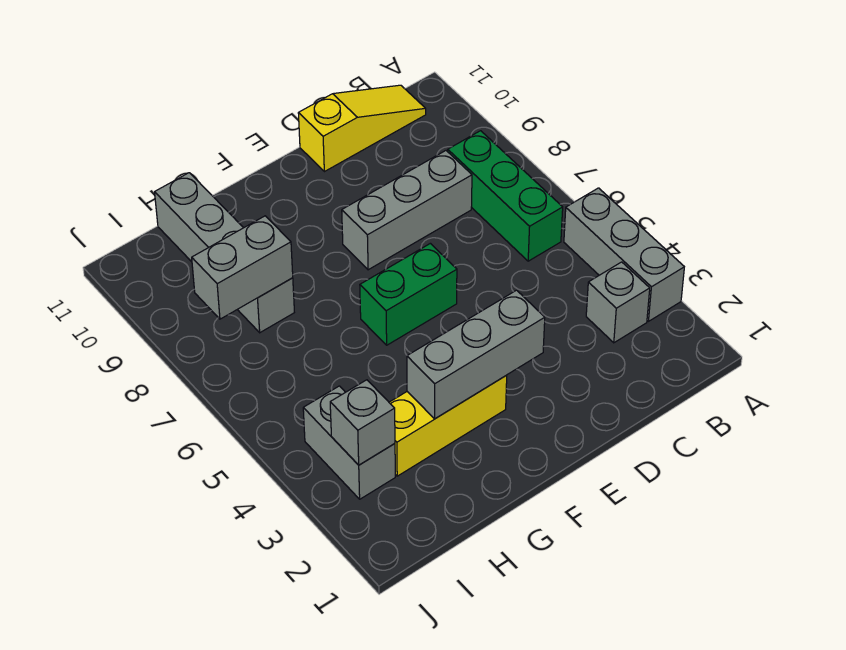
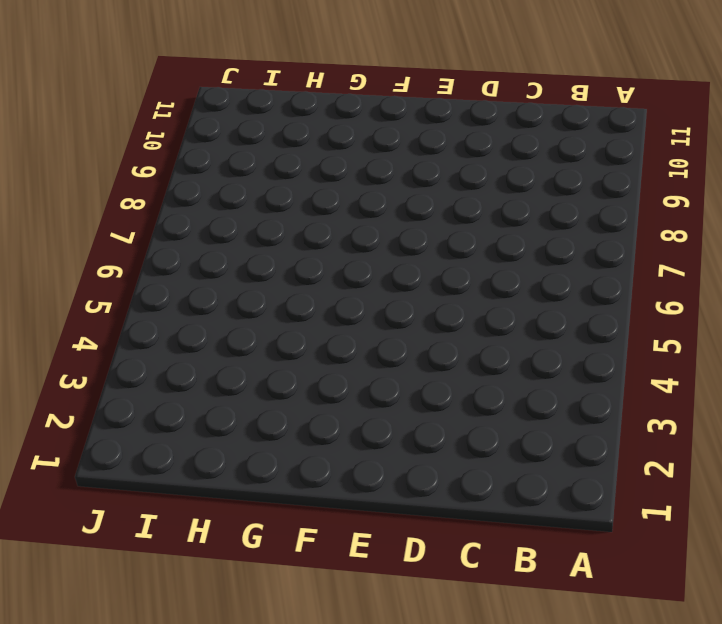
none -> grey 1x3 brick [564,188,684,321]
none -> grey 1x1 brick [586,262,650,343]
none -> green 1x3 brick [448,131,563,261]

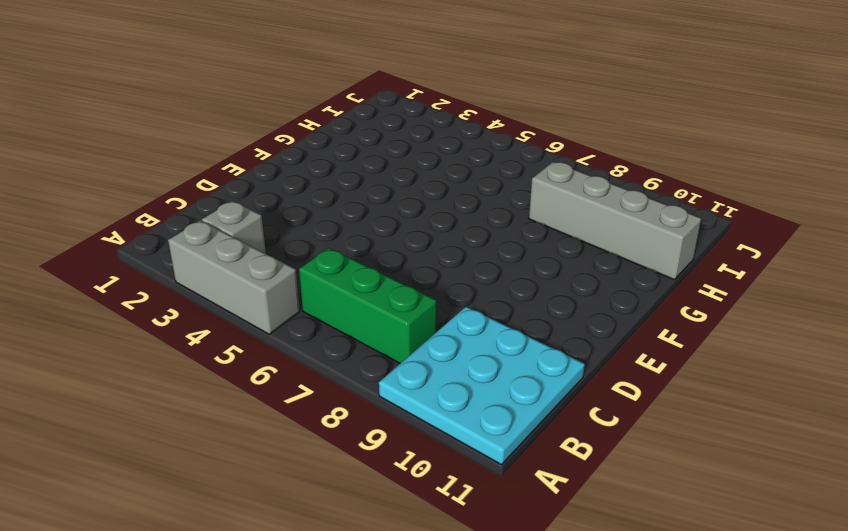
cyan 3x3 plate [379,306,585,465] -> yellow 1x3 slope [298,85,426,172]
none -> grey 1x3 brick [342,151,472,270]
none -> green 1x2 brick [360,243,457,345]
none -> yellow 1x3 brick [389,375,507,476]

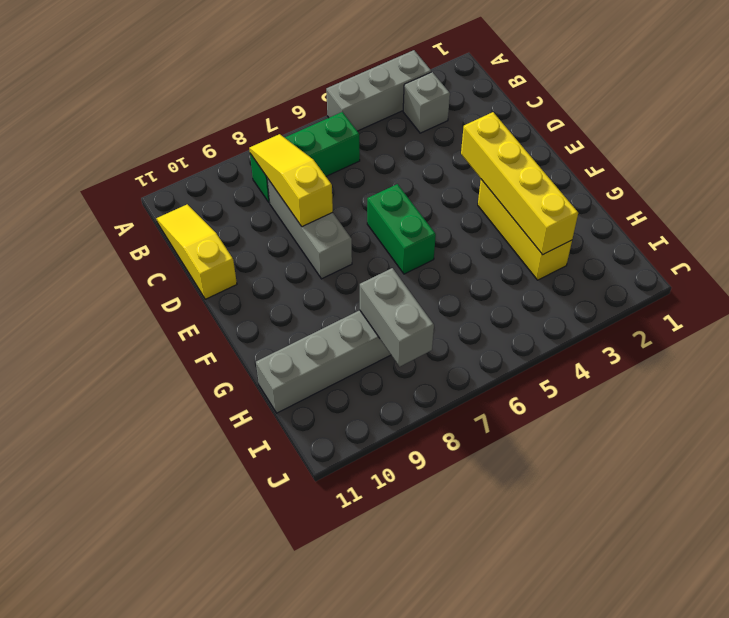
yellow 1x3 slope [249,134,333,227] -> none
yellow 1x4 brick [461,112,578,255] -> grey 1x3 brick [407,290,545,419]
none -> grey 1x2 brick [303,386,395,499]
none -> grey 1x1 brick [330,380,395,465]

